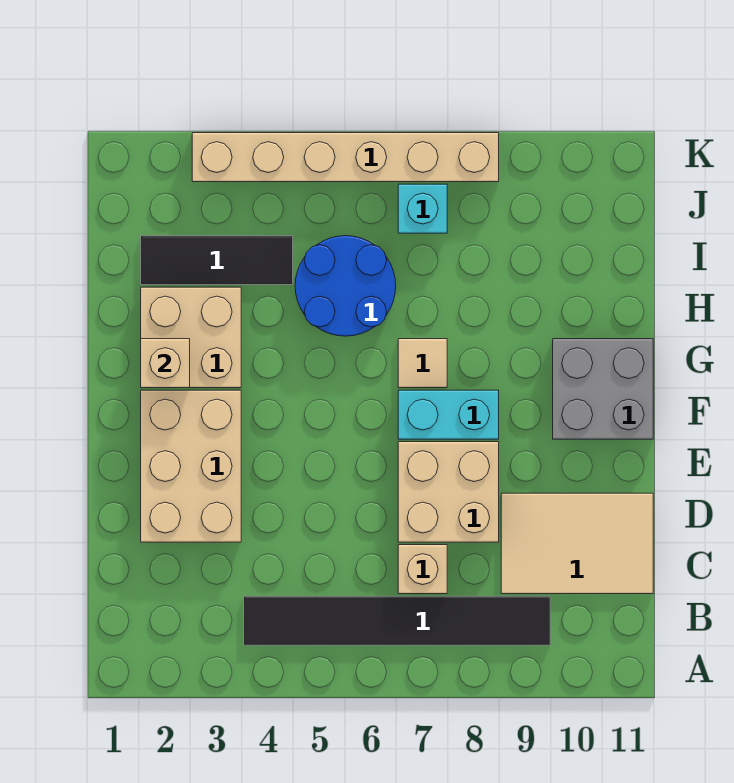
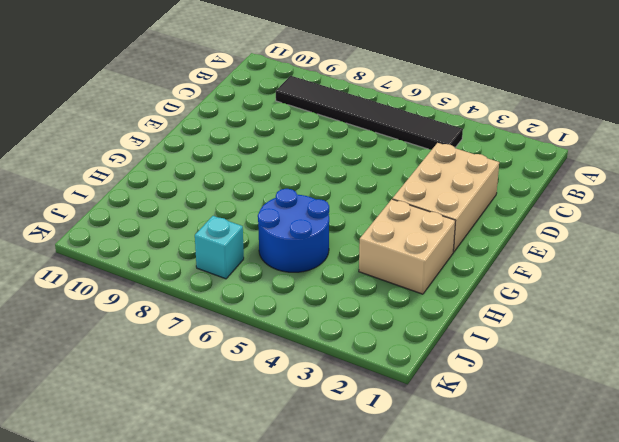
none -> tan 1x1 brick [398,545,447,594]
none -> tan 2x3 tile [501,493,653,594]
none -> tan 2x2 brick [398,442,499,542]

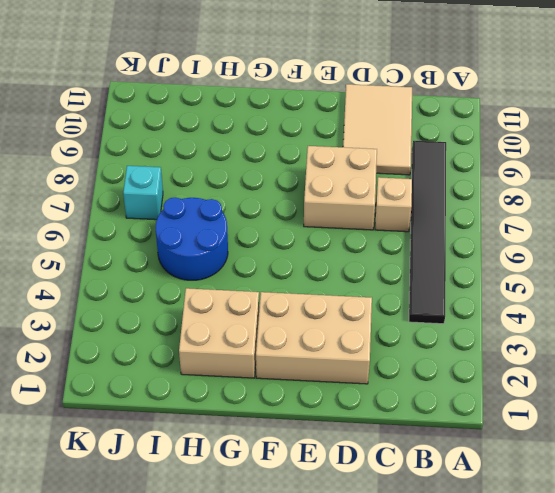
none -> cyan 1x2 brick [398,390,499,439]
none -> grey 2x2 brick [553,339,653,439]
none -> tan 1x1 tile [398,339,447,388]

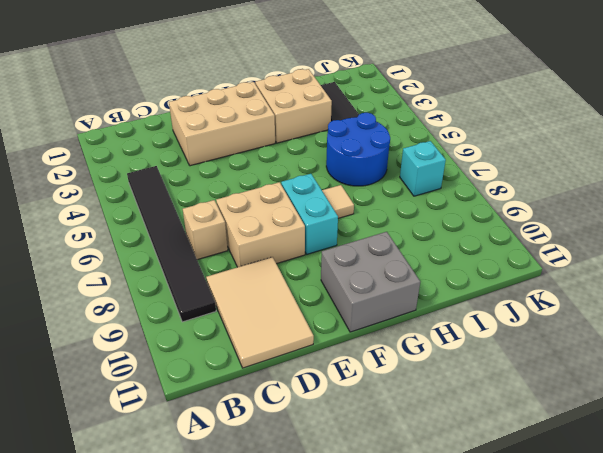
none -> tan 1x6 brick [192,133,499,182]
none -> tan 1x1 brick [141,339,190,388]

